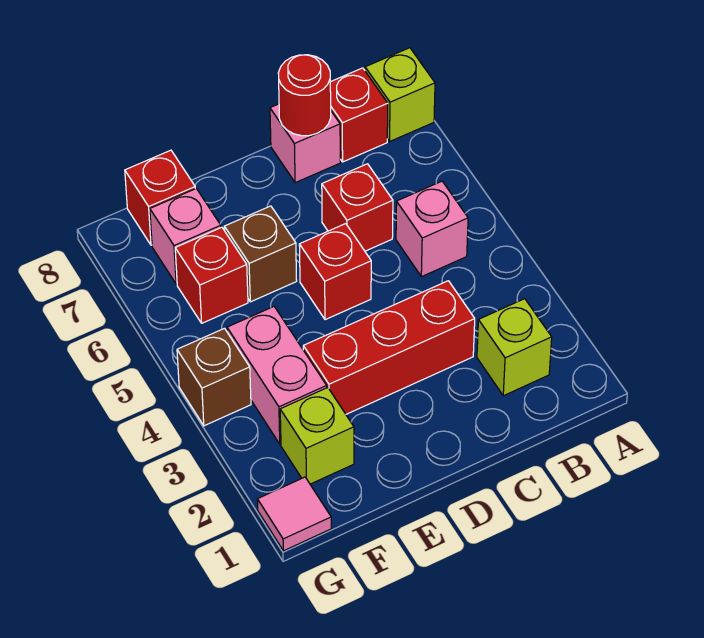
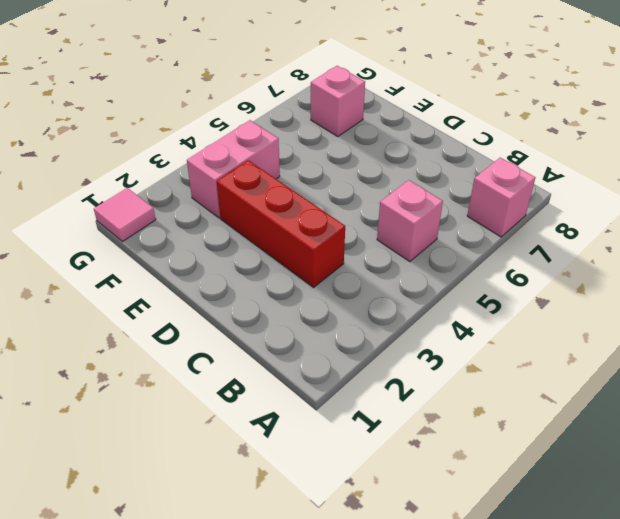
pink 1x1 brick [467,158,535,237] -> pink 1x1 brick moved to [270,104,340,183]
none -> lime 1x1 brick [365,48,435,141]
none -> lime 1x1 brick [477,299,552,396]
none -> red 1x1 brick [330,68,388,162]

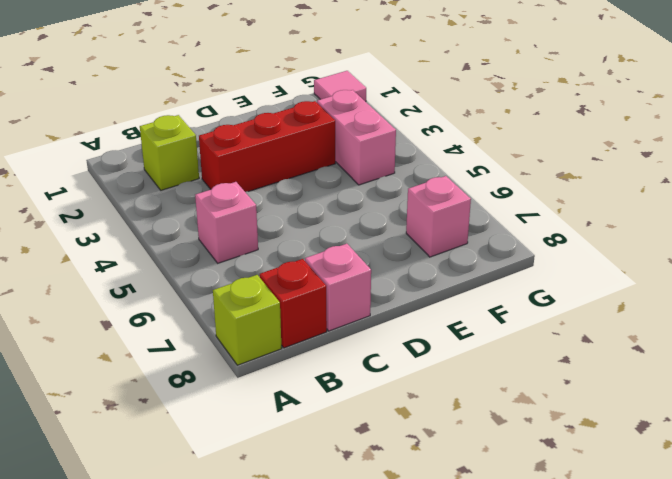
none -> red 1x1 brick [322,164,393,251]
none -> red 1x1 brick [299,224,371,320]
none -> brown 1x1 brick [224,206,297,302]

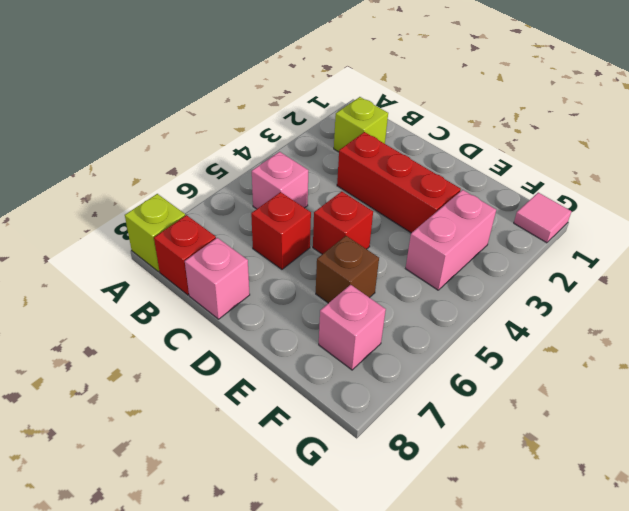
none -> lime 1x1 brick [280,388,354,484]
none -> red 1x1 brick [175,227,248,323]
none -> red 1x1 brick [125,150,195,245]

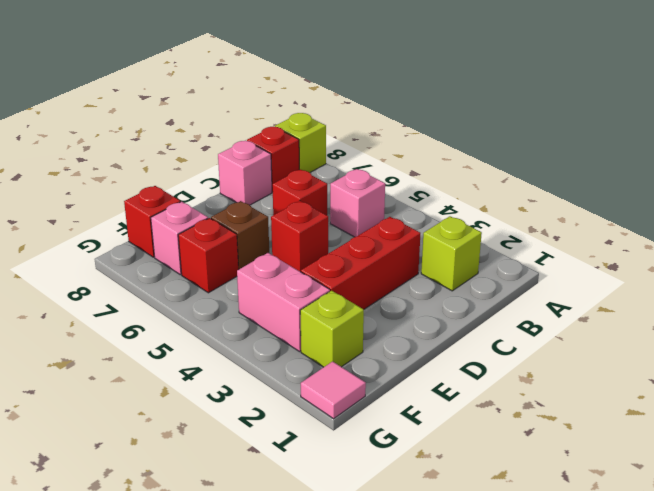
none -> brown 1x1 brick [177,328,251,426]
none -> red 1x1 round brick [278,55,331,136]

